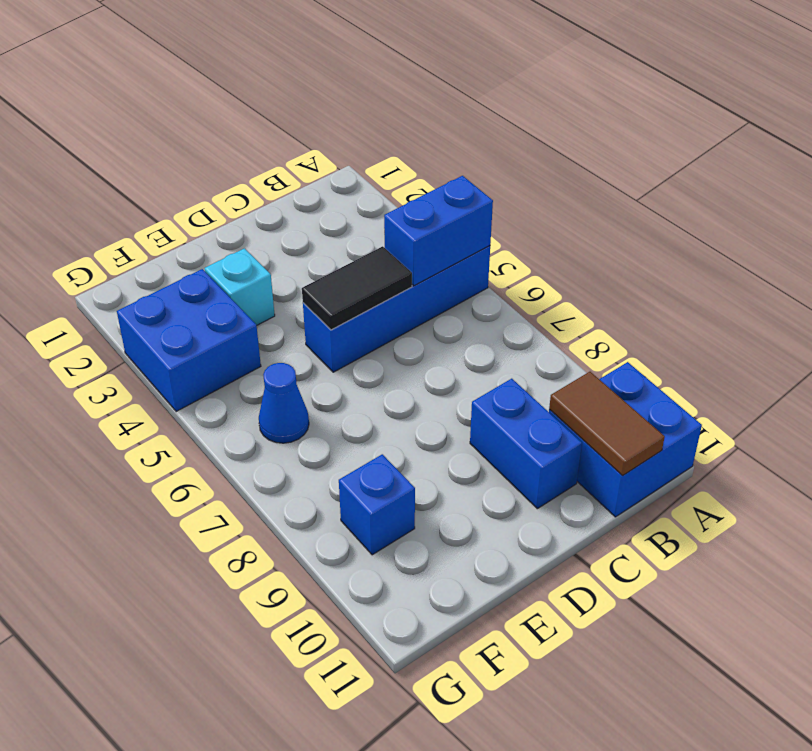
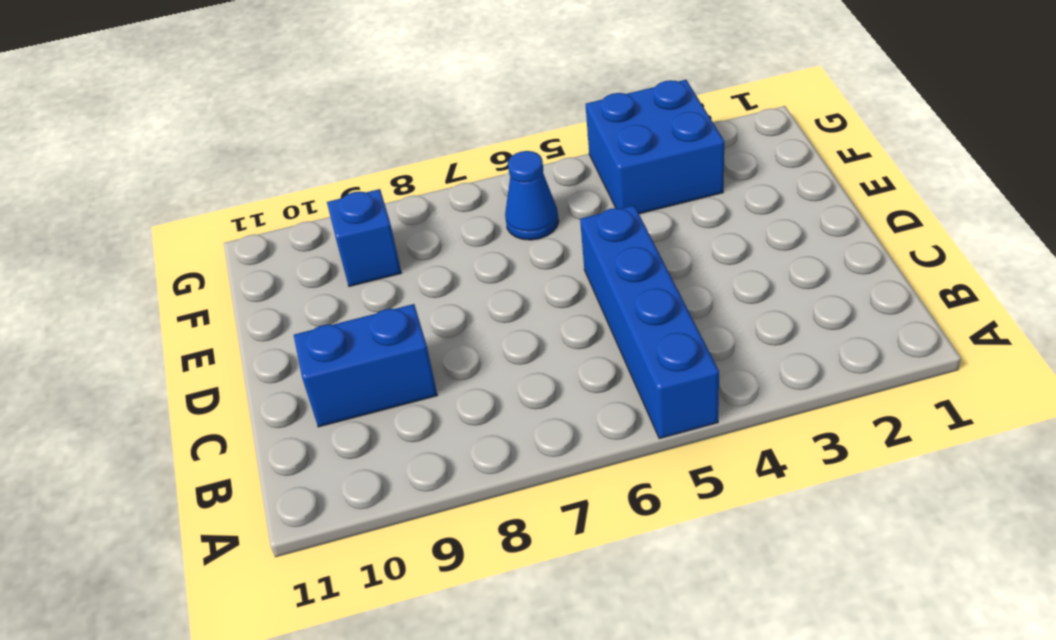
none -> blue 2x2 brick [549,362,702,517]
none -> cyan 1x1 brick [204,248,275,325]

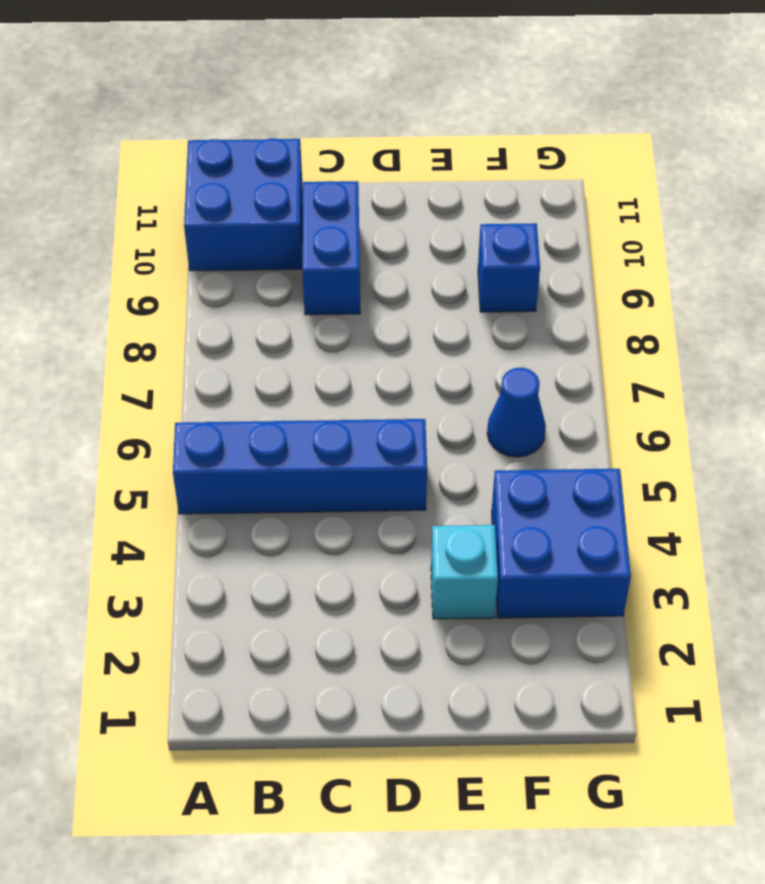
none -> blue 1x2 brick [384,176,493,286]
none -> brown 1x2 tile [549,372,665,475]

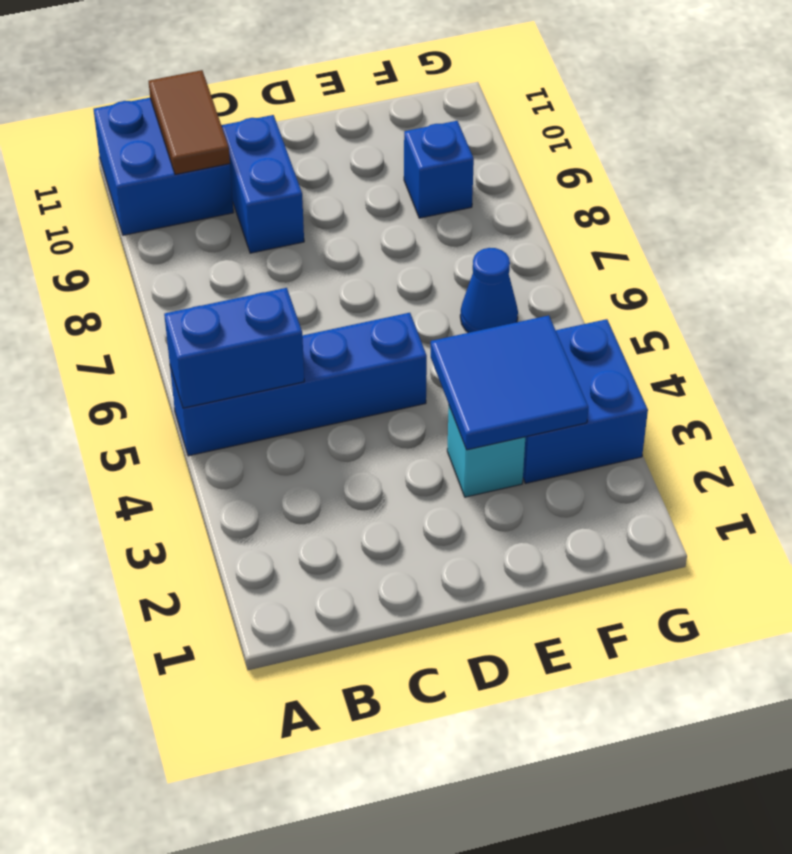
blue 2x2 tile [431,315,588,450] -> none
none -> black 1x2 tile [302,246,412,330]

